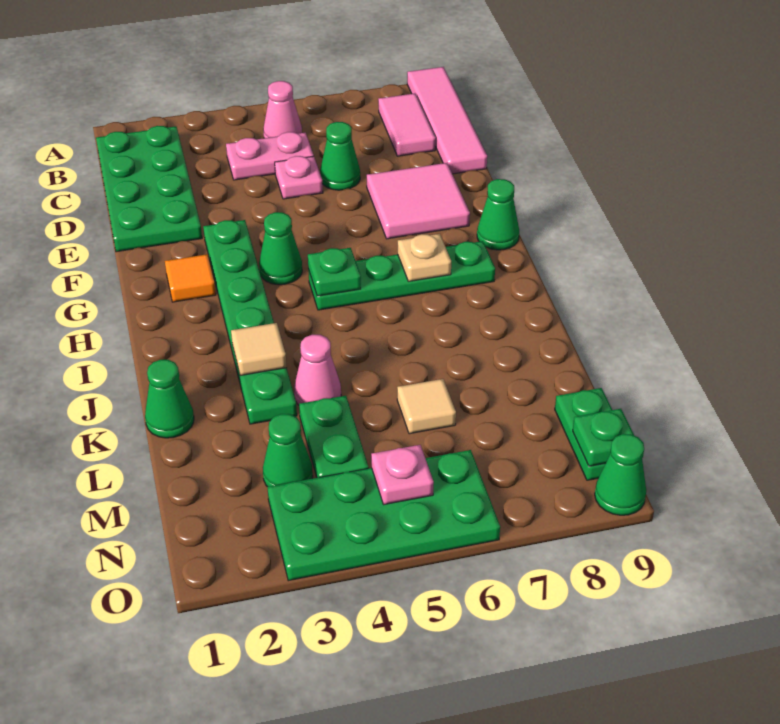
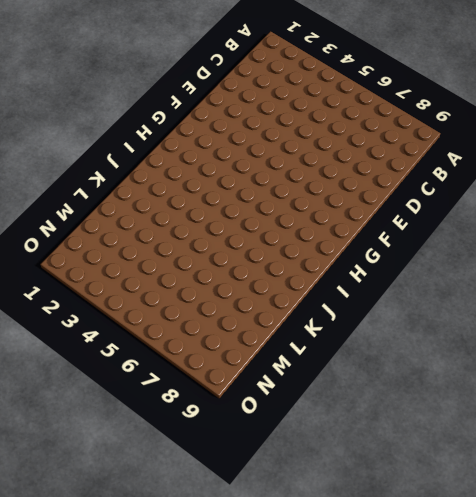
none -> pink 1x4 tile [407,67,487,174]
none -> green 2x4 plate [96,126,202,252]
none -> pink 1x1 cone [263,81,302,138]

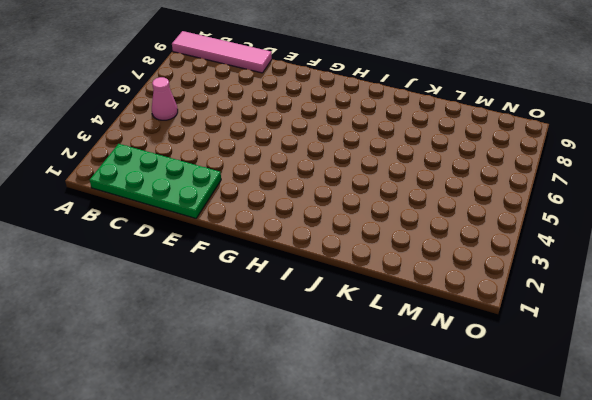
none -> pink 1x2 tile [378,93,436,156]
none -> pink 1x2 plate [226,132,314,180]
none -> pink 1x1 plate [275,156,323,199]

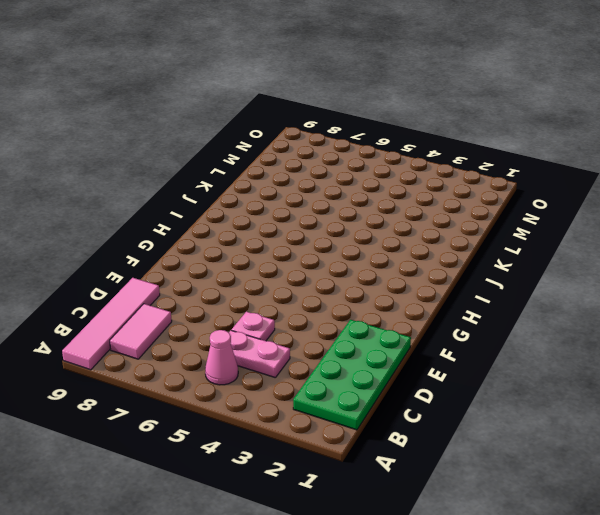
none -> green 1x1 cone [320,122,360,190]
none -> pink 2x2 tile [367,163,470,239]
none -> green 1x6 plate [203,220,297,424]

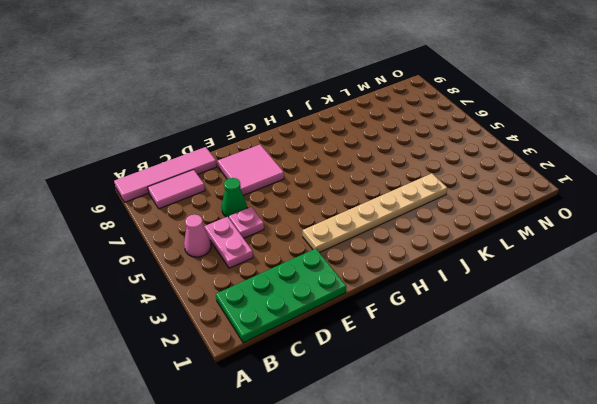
tan 1x6 plate [303,173,447,253] -> green 1x6 plate [203,220,297,424]
none -> orange 1x1 tile [165,254,216,302]
none -> green 1x1 cone [259,212,302,285]
none -> green 1x1 cone [477,179,519,250]

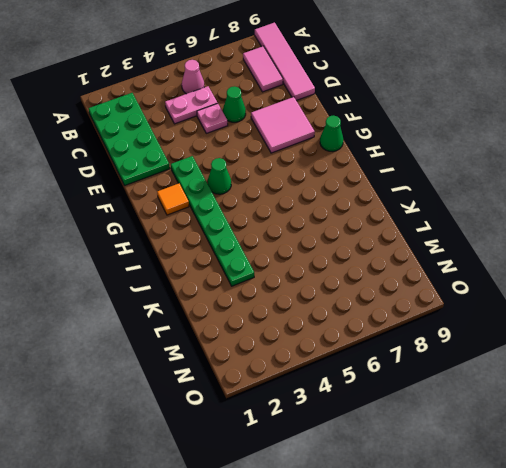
none -> green 1x4 plate [308,241,495,310]
none -> green 1x1 cone [145,360,194,438]
none -> pink 1x1 cone [294,335,341,405]

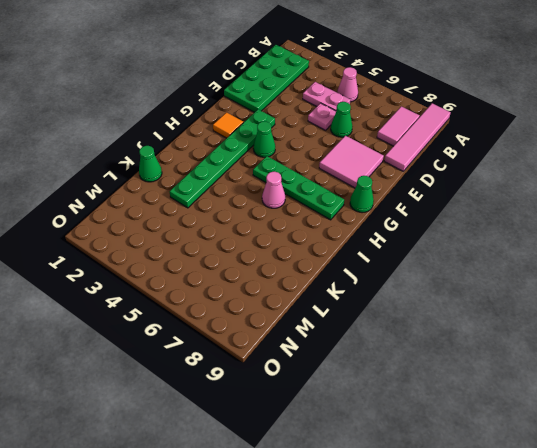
pink 1x1 cone [262,172,285,208] -> pink 1x1 cone moved to [294,335,341,405]
none -> green 1x2 plate [299,396,369,478]
none -> tan 1x1 tile [397,379,456,434]
none -> green 1x1 cone [263,414,313,487]

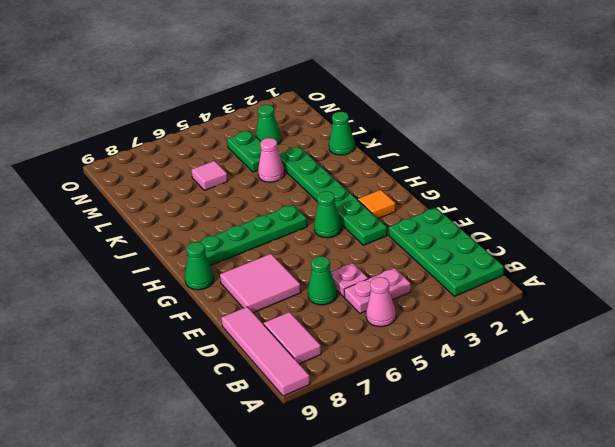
pink 1x1 tile [191,161,228,190] -> tan 1x1 tile [397,379,456,434]
none -> green 1x2 plate [555,388,612,480]
none -> green 2x4 plate [267,450,500,581]
none -> green 1x1 cone [595,434,646,515]

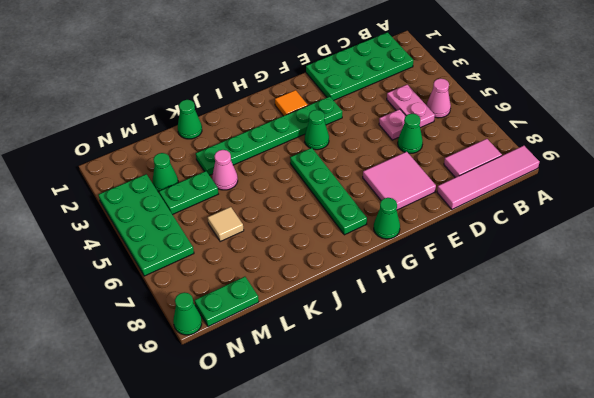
none -> green 1x1 plate [308,248,361,296]
none -> tan 1x1 plate [398,234,451,281]
none -> tan 1x1 tile [231,323,287,376]

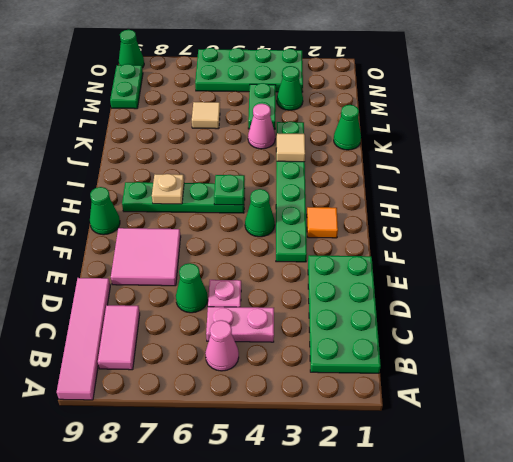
none -> pink 1x1 plate [371,445,434,504]
none -> green 1x1 plate [573,409,634,466]

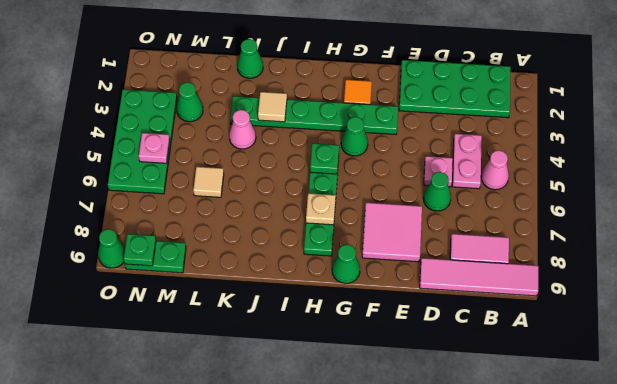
none -> green 1x2 plate [299,396,369,478]

